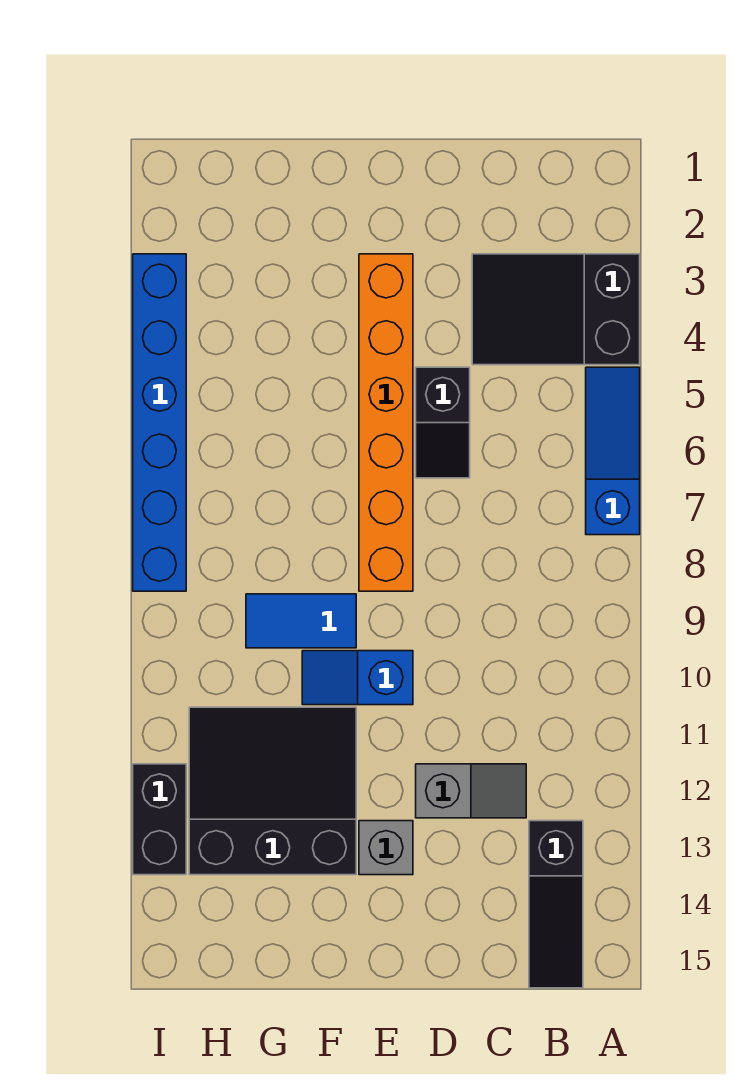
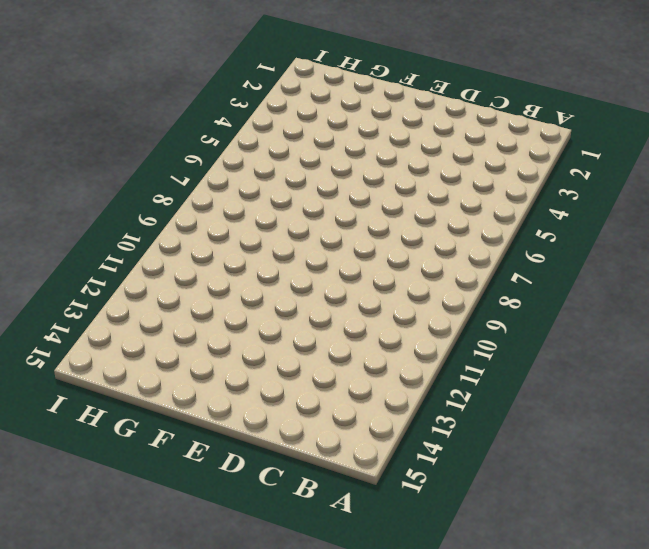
none -> black 2x3 slope [472,254,640,365]
none -> blue 1x3 slope [586,367,640,535]
none -> black 1x3 slope [529,821,583,988]

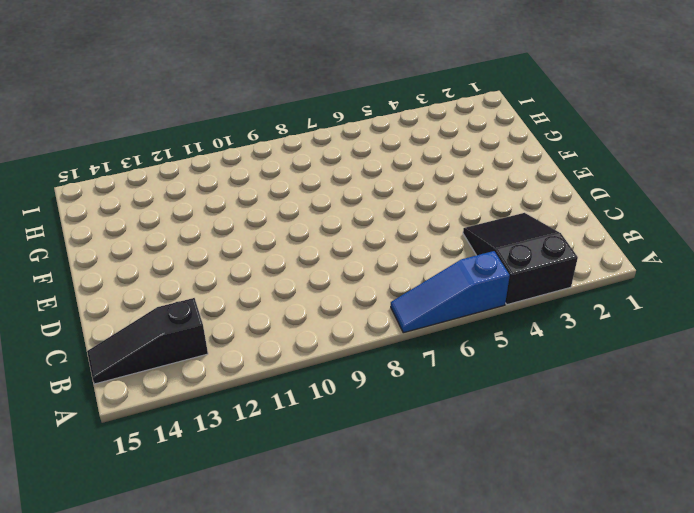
blue 1x3 slope [391,251,510,333] -> blue 1x3 slope turned to [586,367,640,535]
none -> grey 1x2 slope [416,764,526,818]
none -> black 1x2 slope [416,367,470,478]
none -> orange 1x6 brick [359,254,413,591]

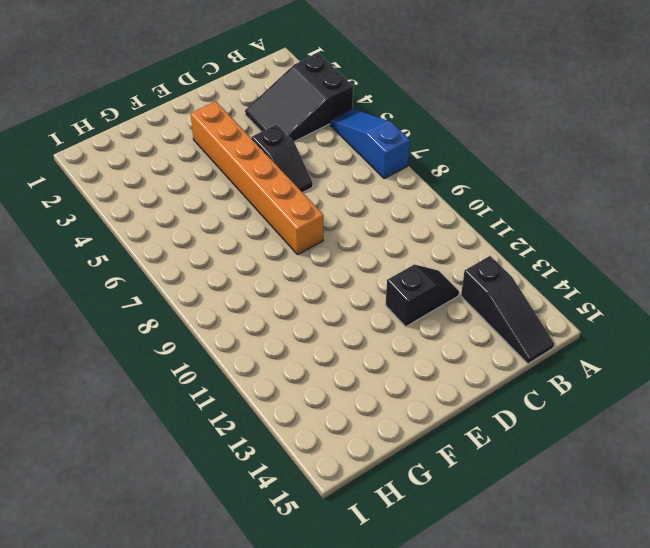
black 1x2 slope [386,264,459,327] -> grey 1x2 slope [416,764,526,818]
none -> blue 1x2 slope [302,651,413,705]
none -> grey 1x1 brick [359,821,413,875]
none -> blue 1x2 tile [246,594,356,648]

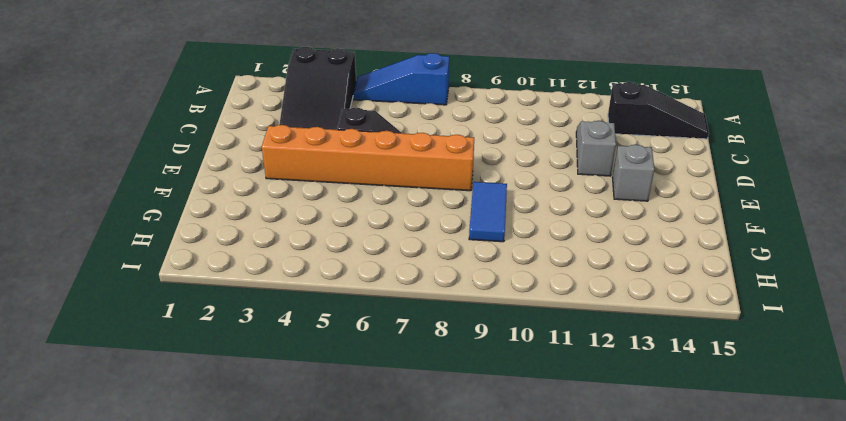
none -> blue 1x2 slope [302,651,413,705]
none -> black 3x3 slope [189,707,356,875]
none -> blue 1x6 brick [133,254,186,591]

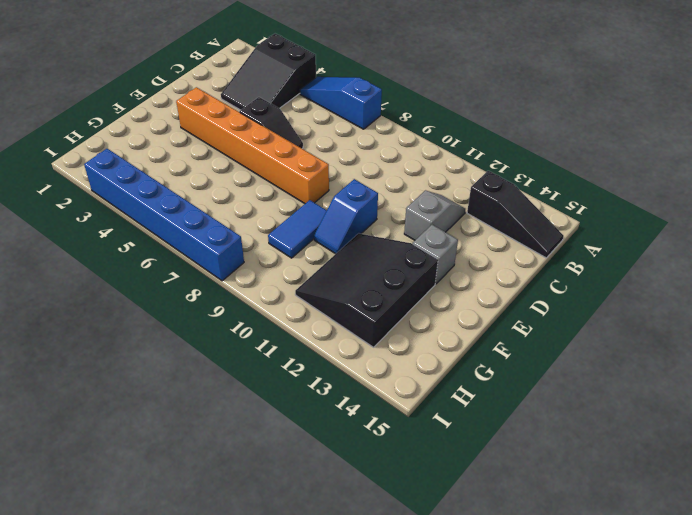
none -> black 1x2 brick [133,764,186,875]

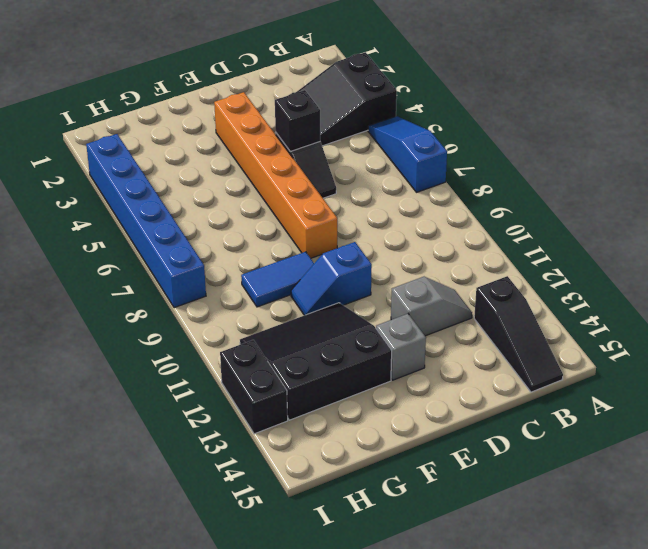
black 1x1 brick [275,90,320,151] -> none

